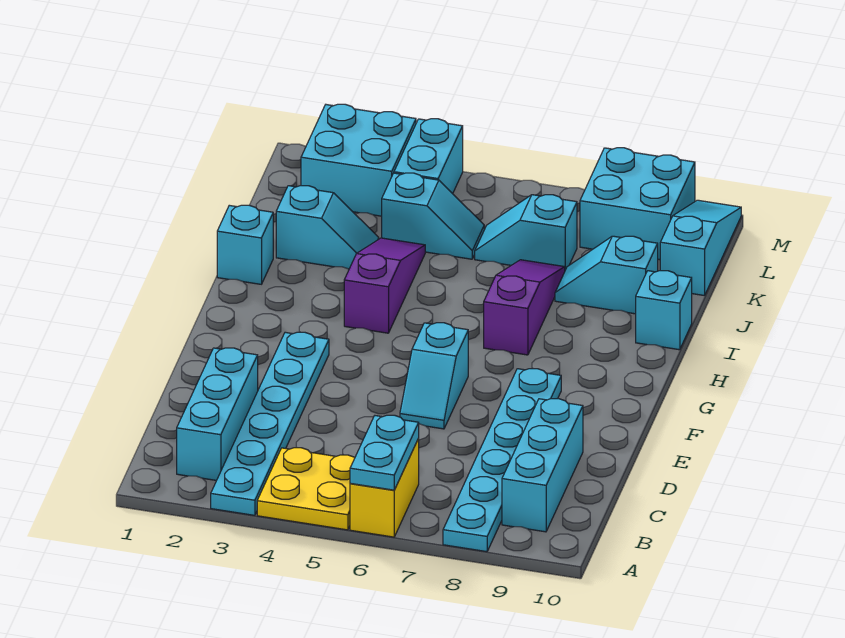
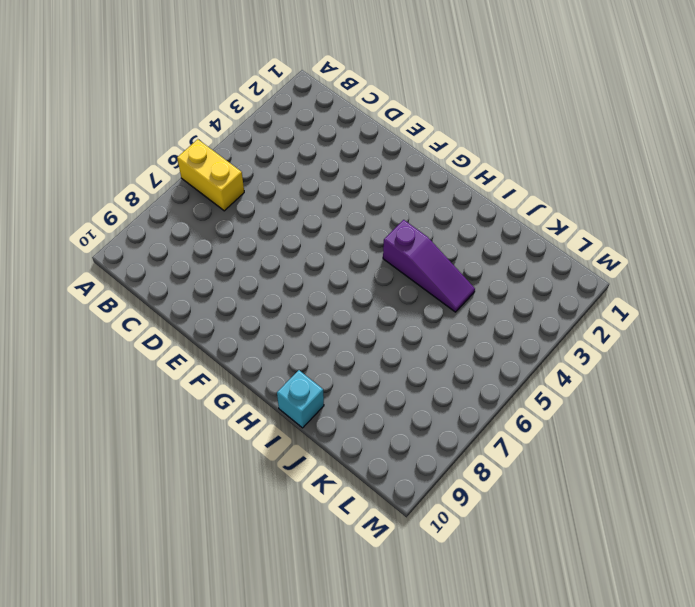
none -> cyan 1x6 plate [211,332,329,515]
none -> yellow 2x2 plate [257,448,355,530]
none -> cyan 1x6 plate [443,369,561,552]

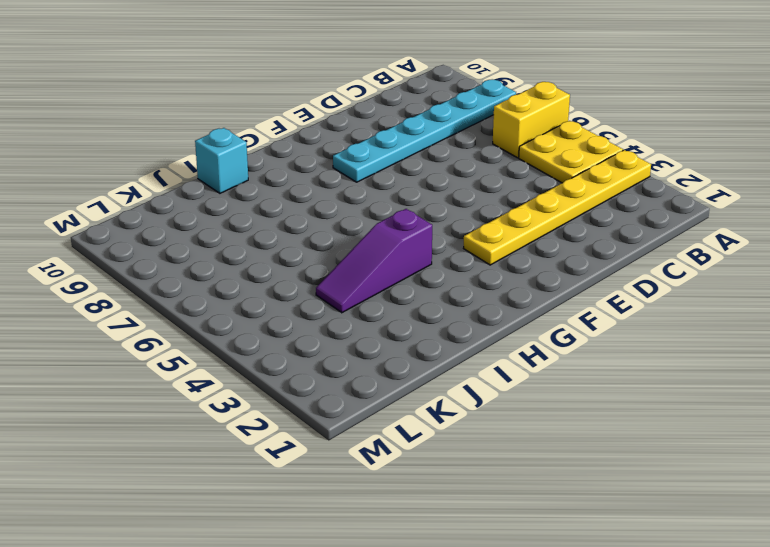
yellow 1x6 plate [463,150,651,265] -> cyan 1x6 plate [211,332,329,515]
none -> cyan 1x3 brick [177,348,258,480]
none -> cyan 1x3 brick [502,399,583,532]
none -> cyan 1x2 slope [400,323,468,429]

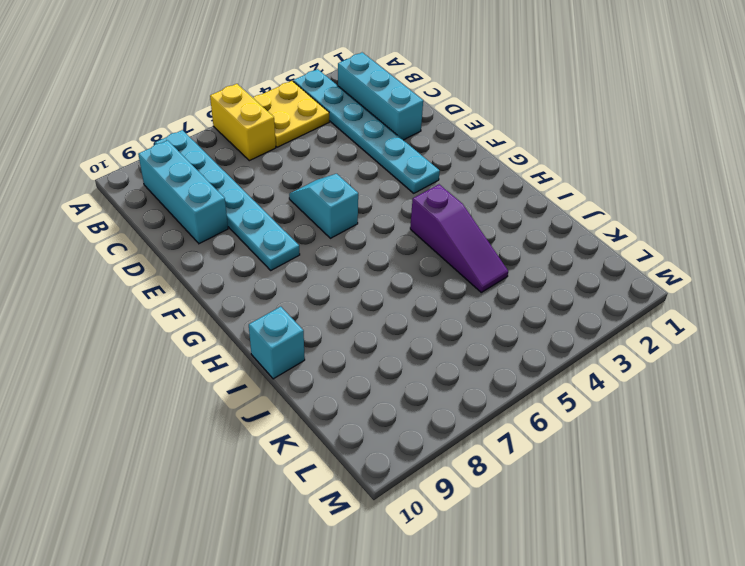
none -> purple 1x3 slope [484,260,565,355]
none -> cyan 1x1 brick [217,205,273,284]
none -> cyan 1x2 slope [276,186,379,269]

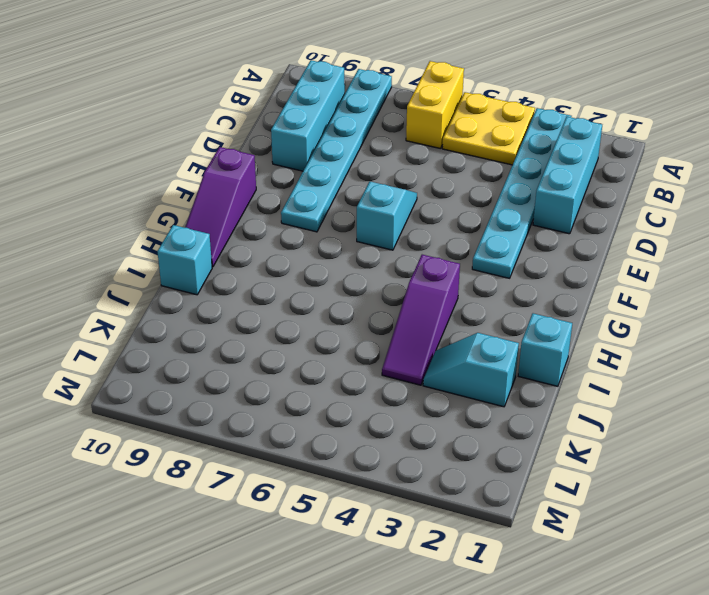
purple 1x3 slope [185,147,256,267] -> purple 1x3 slope moved to [484,260,565,355]
none -> cyan 1x2 slope [555,236,658,314]
none -> cyan 1x2 slope [382,173,484,259]
none -> cyan 1x2 slope [475,195,577,270]

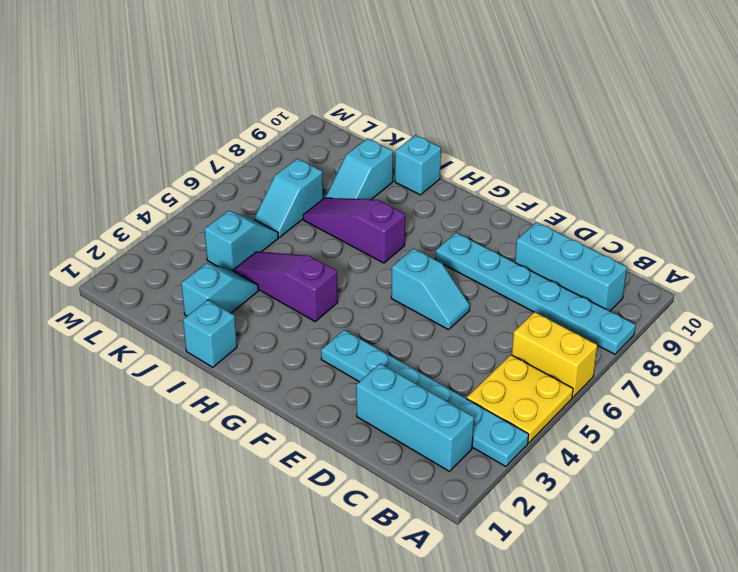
none -> cyan 1x3 slope [660,200,741,296]
none -> cyan 2x2 brick [301,104,416,216]
none -> cyan 1x2 brick [394,119,463,194]

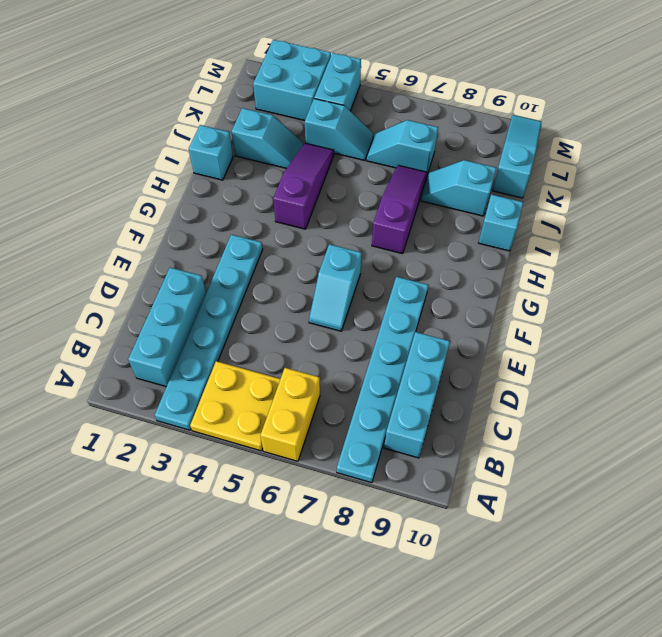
none -> cyan 2x2 brick [580,148,695,260]
none -> cyan 1x2 plate [350,415,419,490]

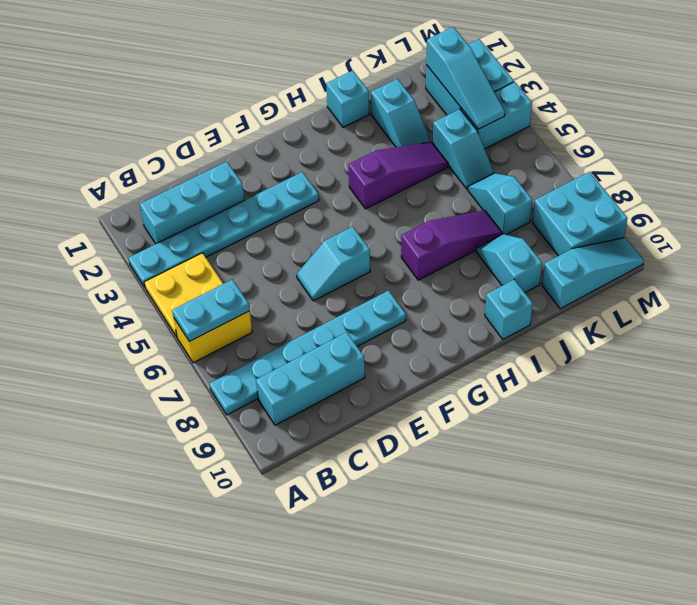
cyan 1x3 slope [426,27,505,129] -> none

